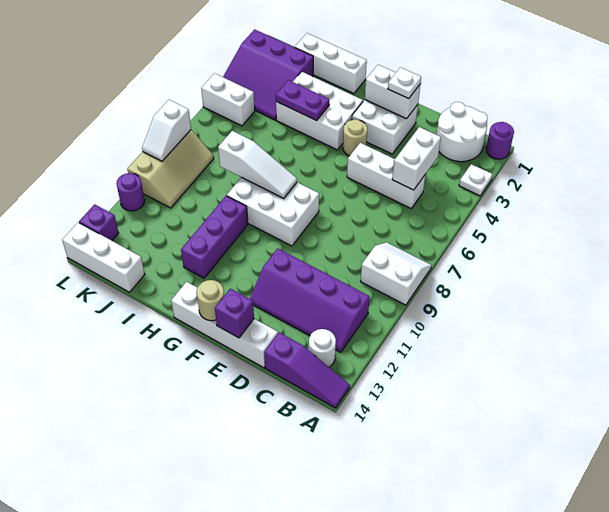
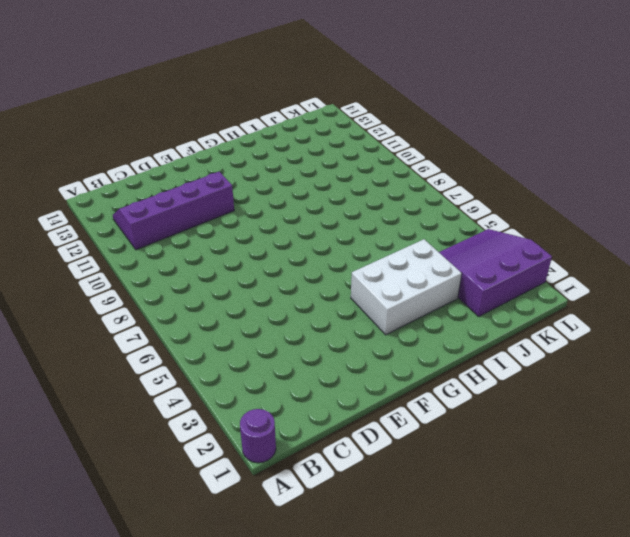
none -> white 1x1 plate [459,164,492,196]
none -> white 2x2 slope [361,242,432,305]
none -> purple 1x3 slope [264,333,350,408]

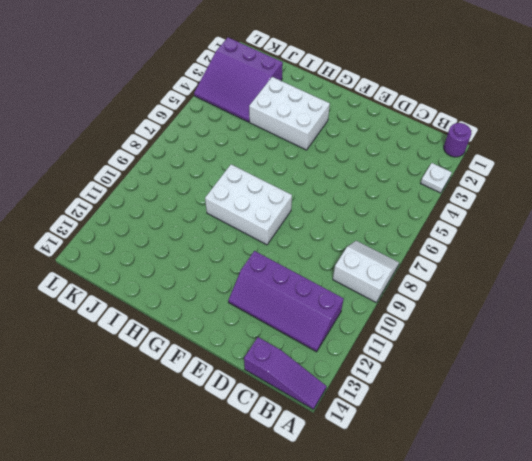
none -> white 2x2 round brick [436,102,488,162]
none -> white 1x1 round brick [309,329,336,367]
none -> white 1x3 brick [347,143,426,208]

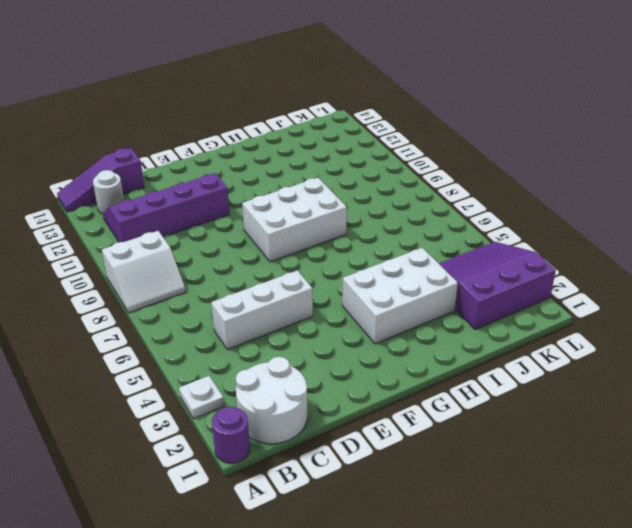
none -> white 1x4 brick [171,282,278,368]
none -> white 2x2 brick [352,100,418,154]
none -> tan 1x1 round brick [343,119,367,156]

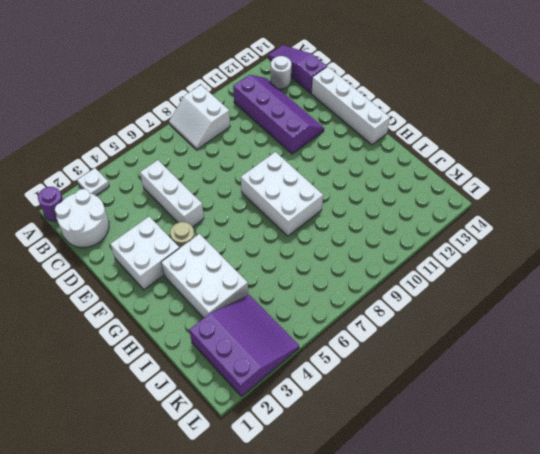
none -> white 1x3 brick [295,33,367,94]
none -> purple 1x3 brick [181,196,248,278]
none -> white 1x3 brick [62,222,145,292]

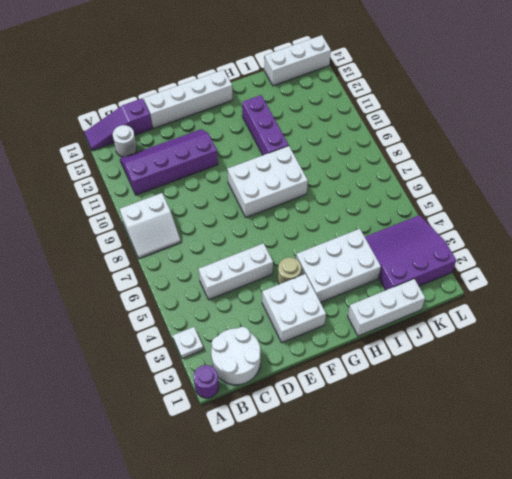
none -> white 1x2 brick [201,73,255,126]
none -> tan 2x3 slope [127,130,214,208]
none -> purple 1x1 round brick [116,173,145,211]

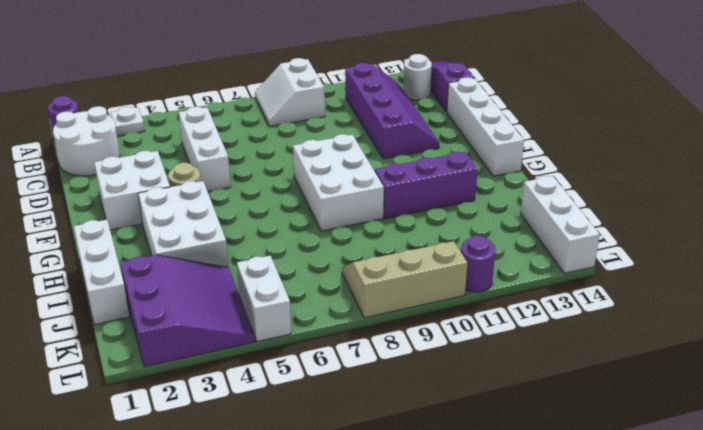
none -> purple 1x1 brick [79,204,119,241]
none -> white 1x2 brick [392,127,441,190]
none -> white 1x2 brick [365,65,420,119]

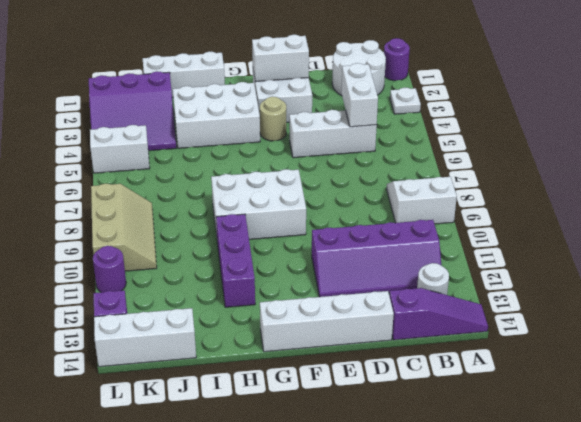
none -> purple 1x1 brick [215,289,254,338]
none -> tan 1x1 round brick [197,280,224,321]
none -> white 1x3 slope [218,131,297,198]

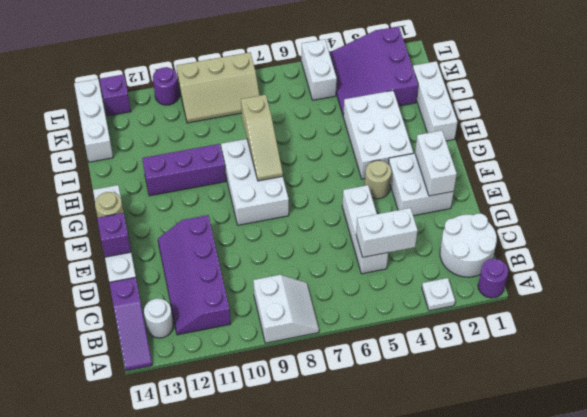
tan 1x3 slope [241,95,283,181] -> white 1x3 slope [218,131,297,198]
none -> purple 1x2 plate [276,80,329,121]
none -> white 1x2 slope [142,100,191,161]
none -> white 1x1 plate [388,67,421,99]

